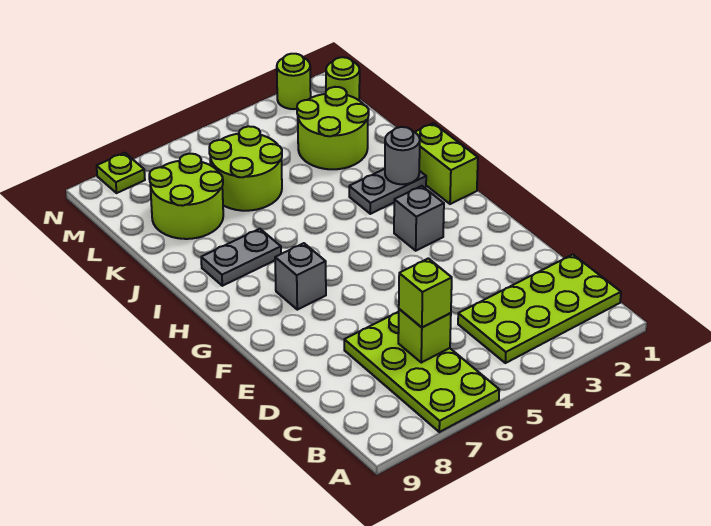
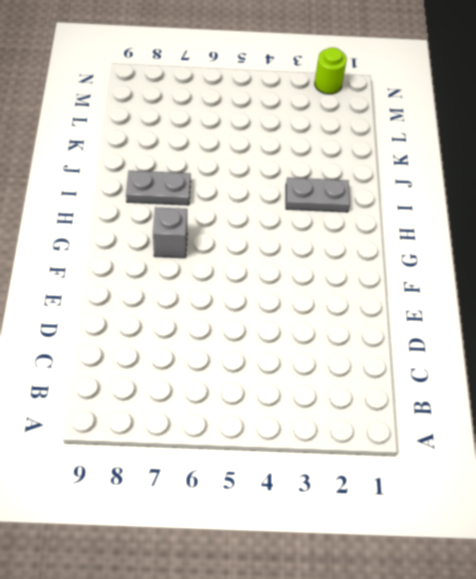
none -> lime 2x4 plate [344,312,499,432]
none -> lime 2x4 plate [458,255,621,363]
none -> grey 1x1 brick [394,186,444,251]

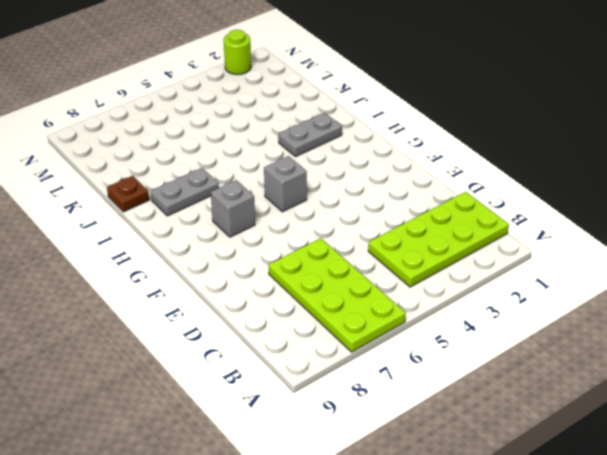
grey 1x1 brick [264,156,307,212] -> grey 1x1 brick moved to [394,186,444,251]
brown 1x1 plate [107,176,149,212] -> none
none -> lime 1x2 brick [415,123,478,204]
none -> lime 2x2 round brick [297,87,369,169]
none -> lime 2x2 round brick [209,126,282,211]

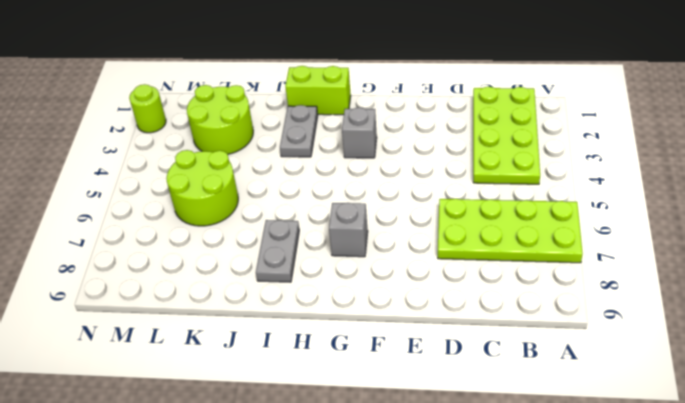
none -> lime 2x2 round brick [149,154,223,239]
none -> lime 1x1 round brick [326,57,360,100]
none -> lime 1x1 plate [97,153,145,193]

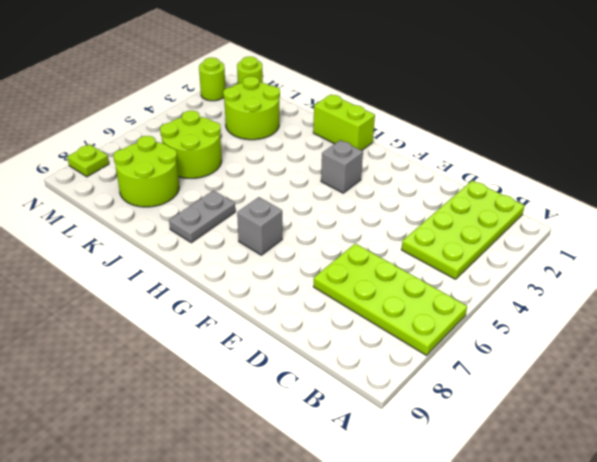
none -> grey 1x2 plate [349,169,426,214]
none -> lime 1x1 brick [398,309,451,363]
none -> grey 1x1 round brick [385,127,420,184]

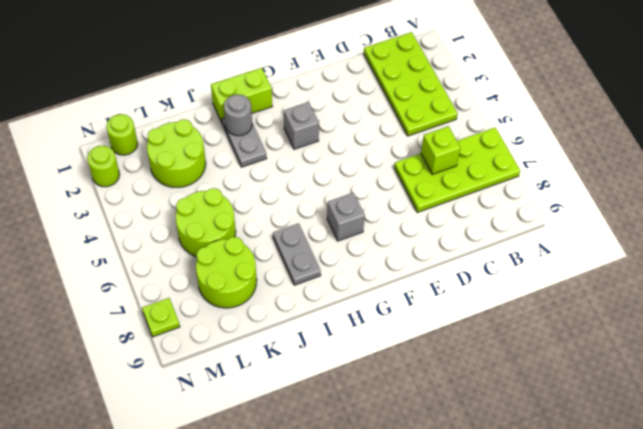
none -> lime 1x1 brick [399,258,452,327]

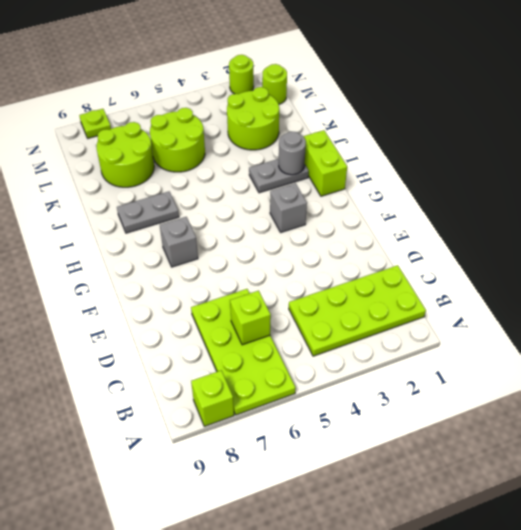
lime 1x1 brick [191,371,234,426] -> lime 1x1 brick moved to [399,258,452,327]

